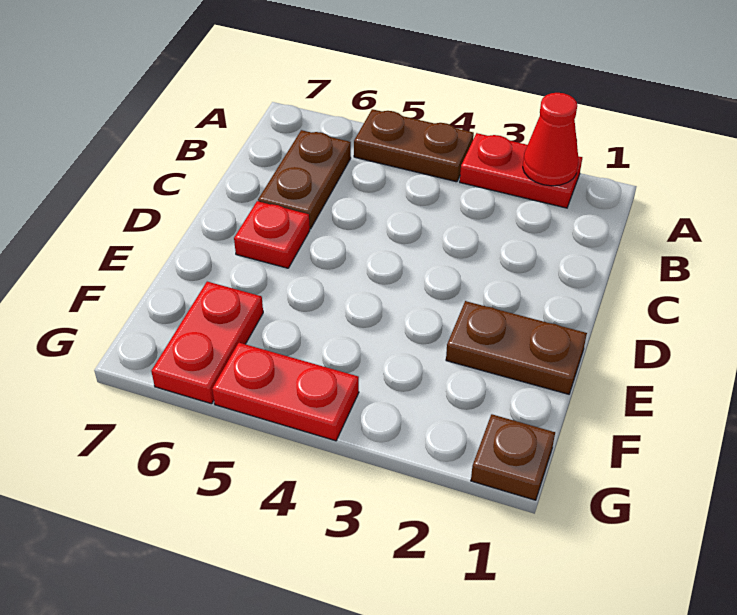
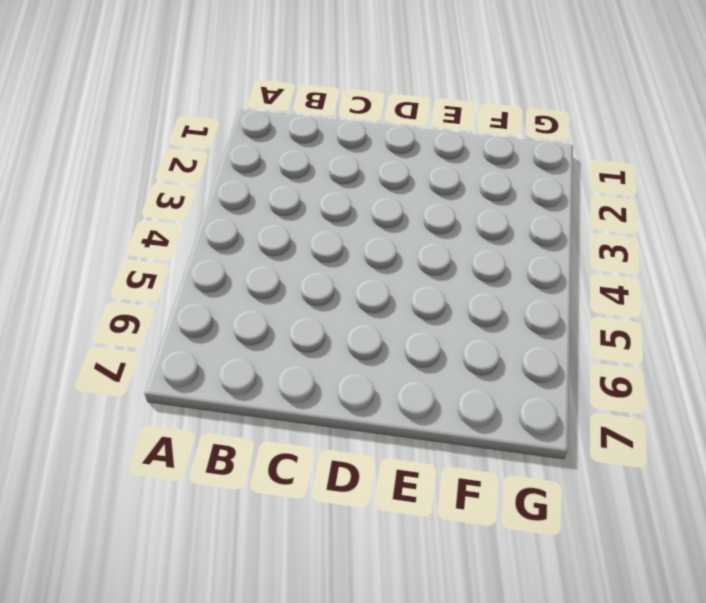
none -> red 1x2 plate [460,133,582,208]
none -> brown 1x2 plate [354,109,474,182]

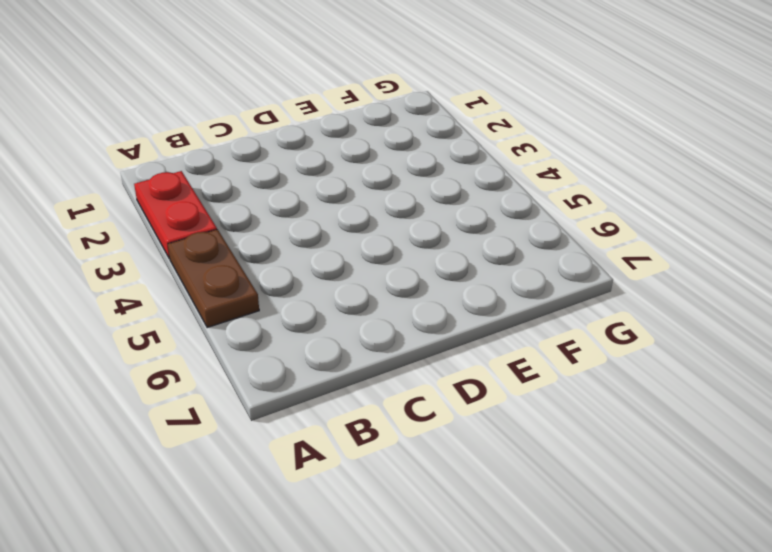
none -> brown 1x2 plate [258,130,351,229]
none -> red 1x1 plate [234,201,310,268]

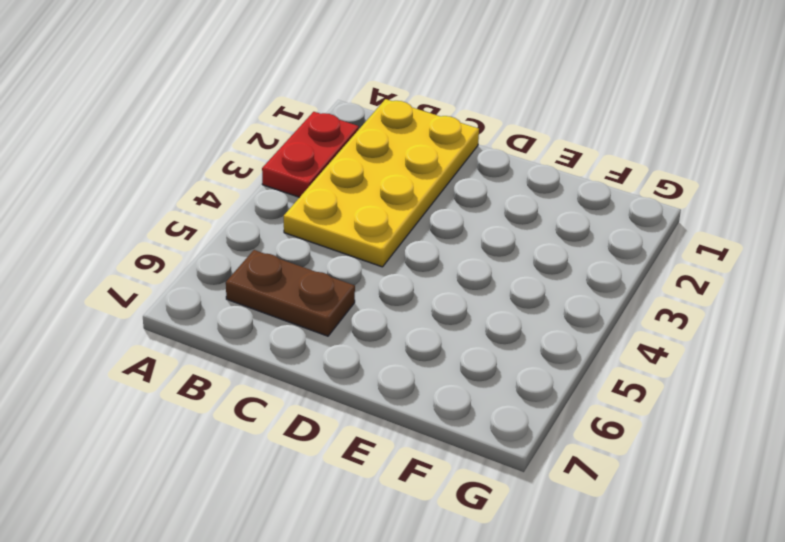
yellow 2x4 plate [284,99,479,267] -> none
none -> brown 1x2 plate [354,109,474,182]
none -> red 1x1 plate [234,201,310,268]

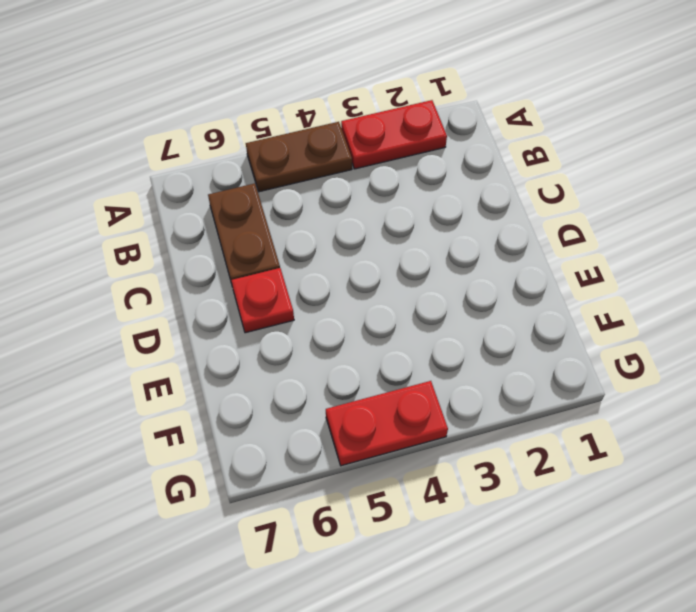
none -> brown 1x2 plate [446,301,587,394]
none -> red 1x2 plate [151,282,263,404]

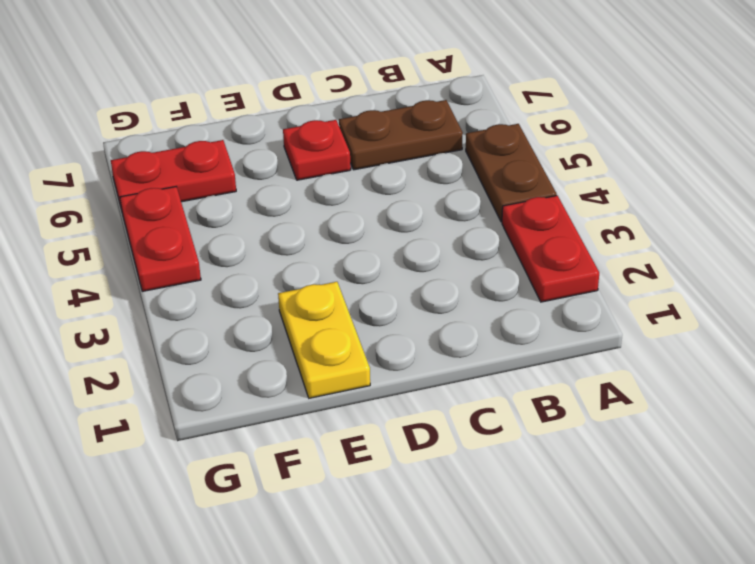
yellow 1x2 plate [278,282,370,398] -> brown 1x2 plate [446,301,587,394]
none -> brown 1x1 plate [471,414,555,500]
none -> red 1x1 cone [523,93,579,186]

